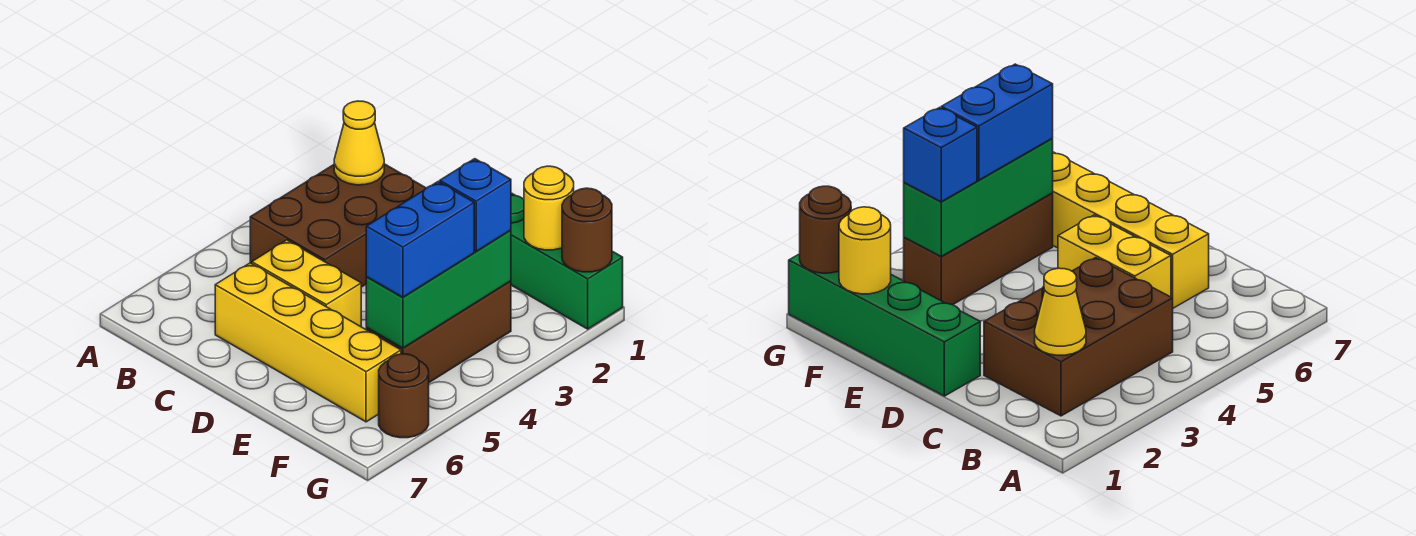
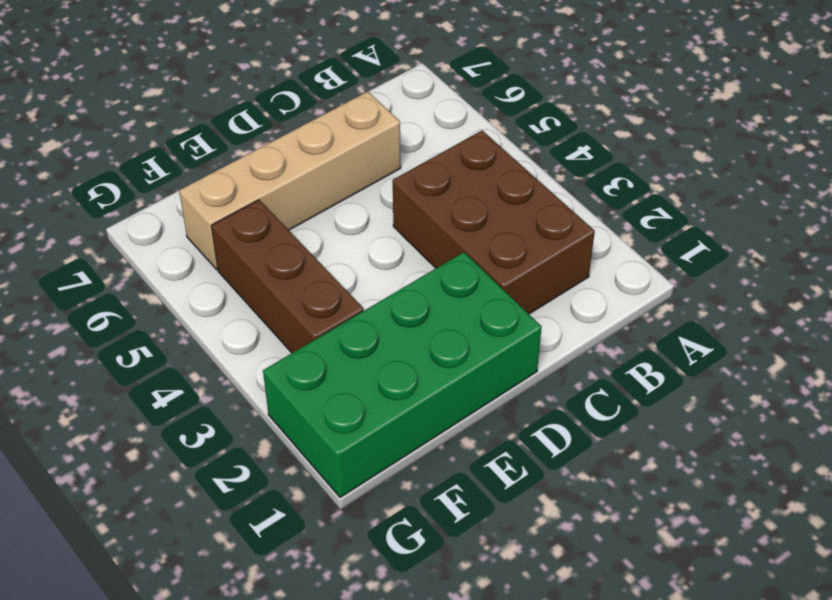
tan 1x4 brick [179,92,401,270] -> yellow 1x4 brick [215,263,401,422]
green 2x4 brick [263,252,541,497] -> green 1x4 brick [511,193,623,329]
none -> yellow 1x2 brick [252,240,361,327]
none -> brown 1x1 round brick [379,354,429,438]
none -> yellow 1x1 cone [334,101,384,185]

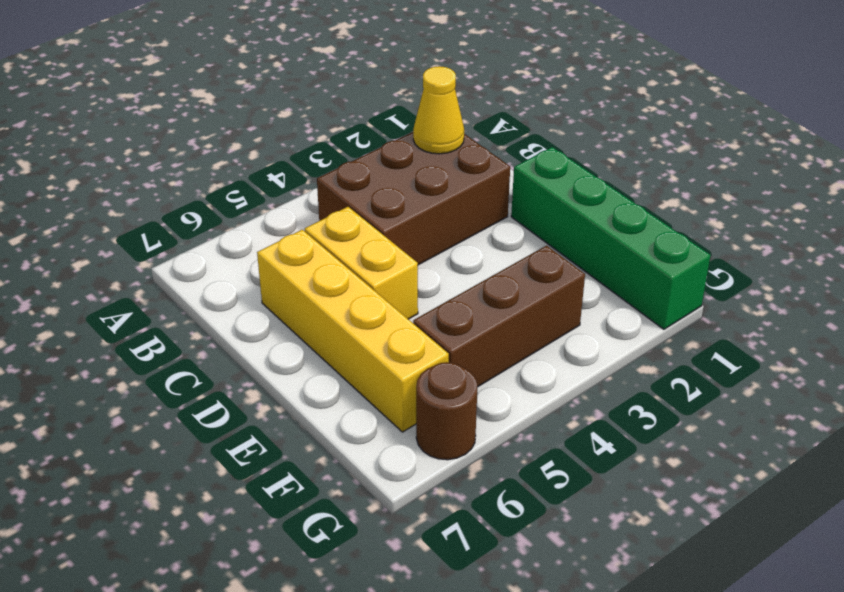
none -> yellow 1x1 round brick [524,166,574,250]
none -> green 1x3 brick [366,230,511,348]
none -> brown 1x1 round brick [562,188,612,272]

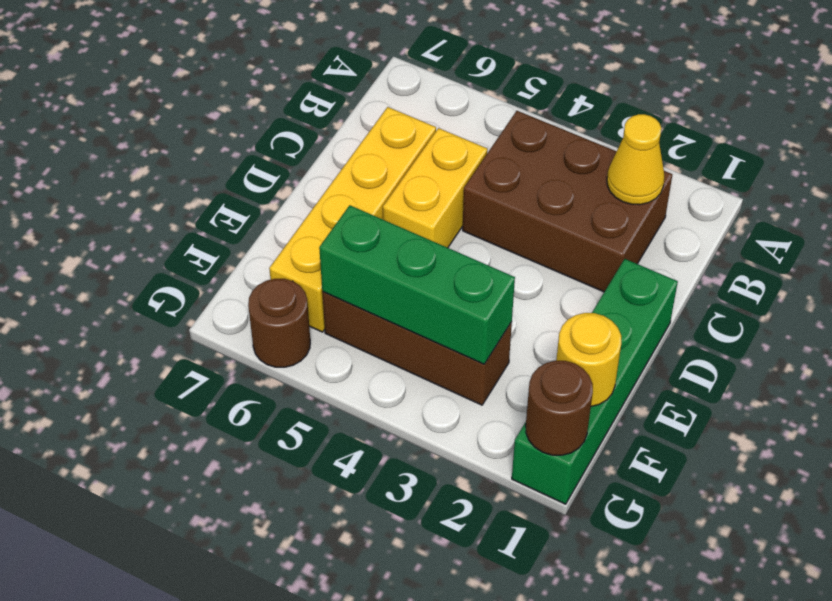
none -> blue 1x1 brick [440,159,511,251]
none -> blue 1x2 brick [366,182,474,297]

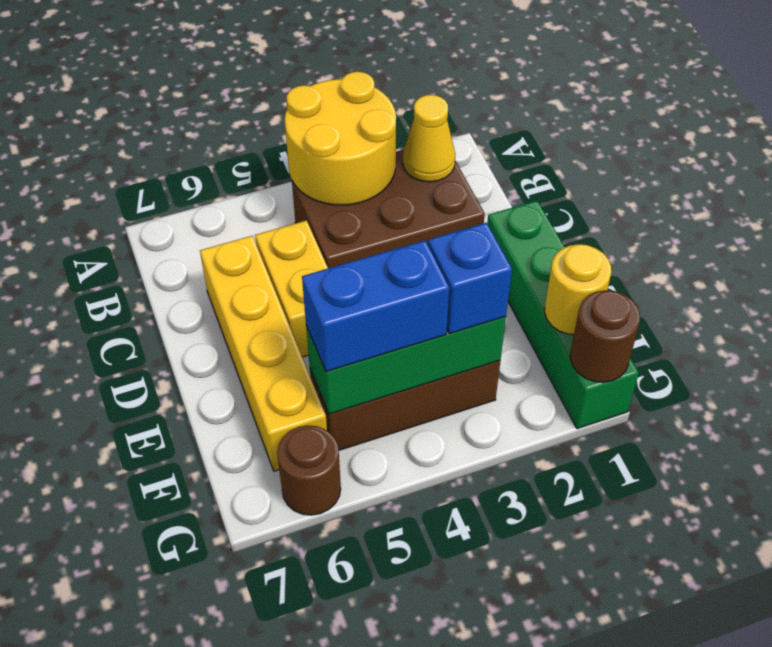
yellow 2x2 round brick [285,72,396,205] -> none

